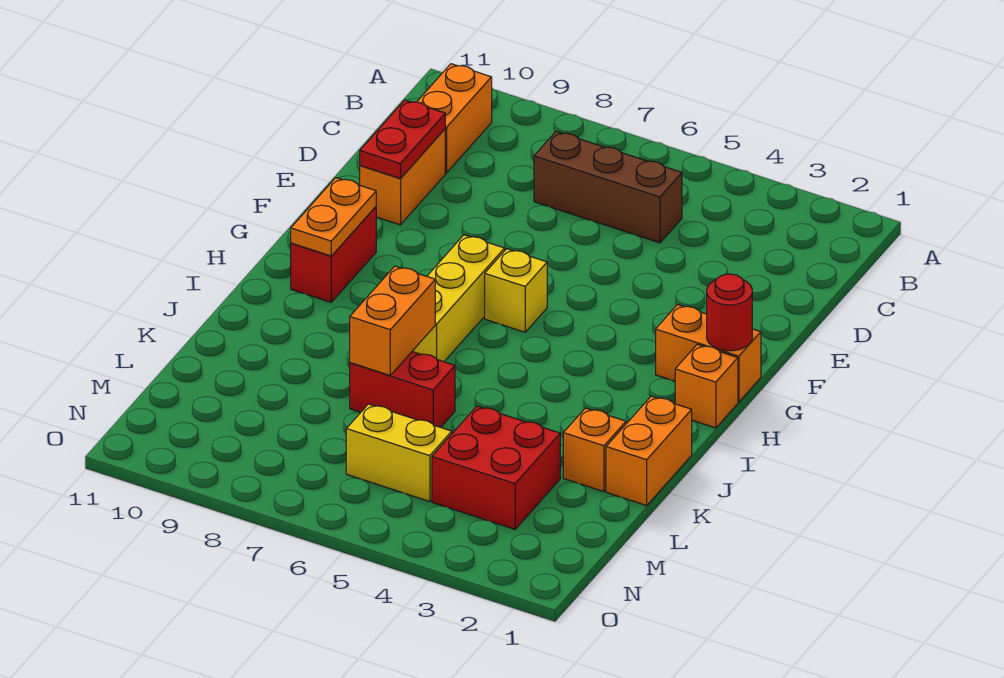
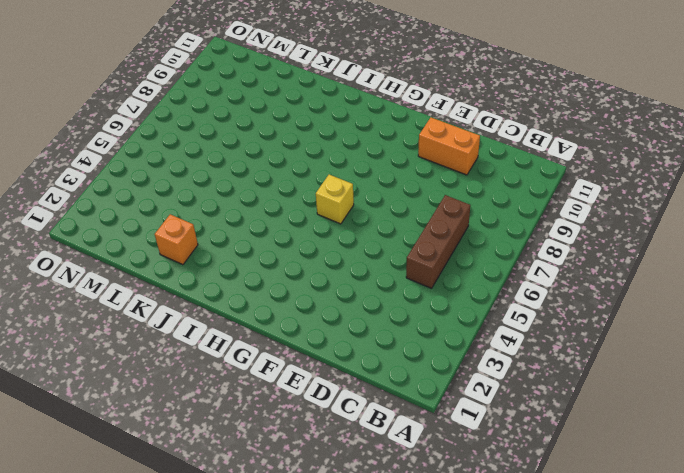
none -> orange 1x2 brick [417,64,492,173]
none -> orange 1x2 brick [656,305,761,402]
none -> yellow 1x3 brick [412,235,505,362]

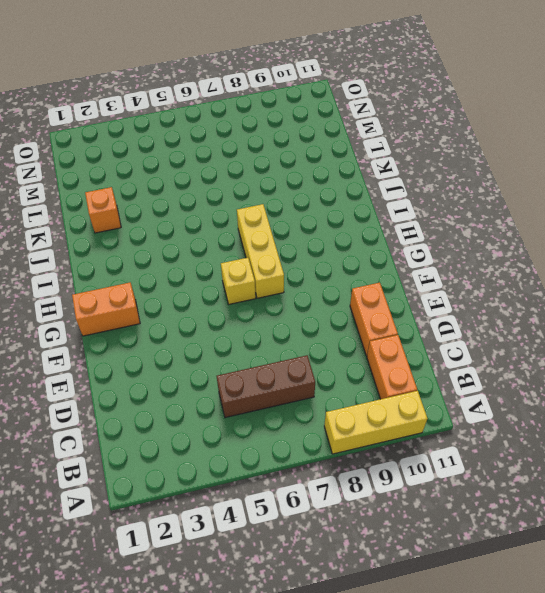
yellow 1x3 brick [324,391,428,454] -> none
none -> red 1x2 brick [291,207,376,302]
none -> orange 1x1 brick [675,344,738,428]
none -> orange 1x2 brick [606,396,692,506]

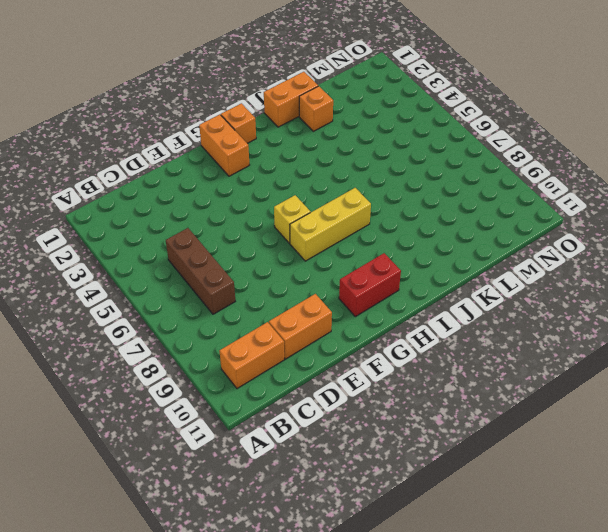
none -> red 1x2 brick [350,352,455,427]
none -> red 2x2 brick [432,406,560,529]
none -> yellow 1x2 brick [346,404,452,502]

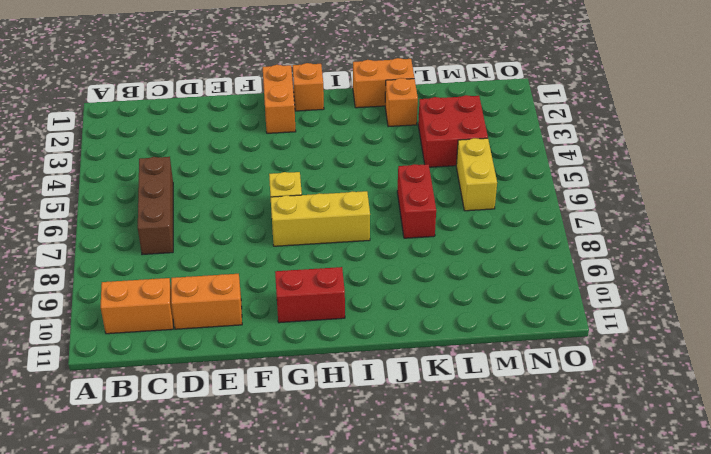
none -> red 1x2 plate [360,100,445,179]
none -> red 1x1 round brick [707,274,752,351]
none -> orange 1x2 plate [291,178,376,256]

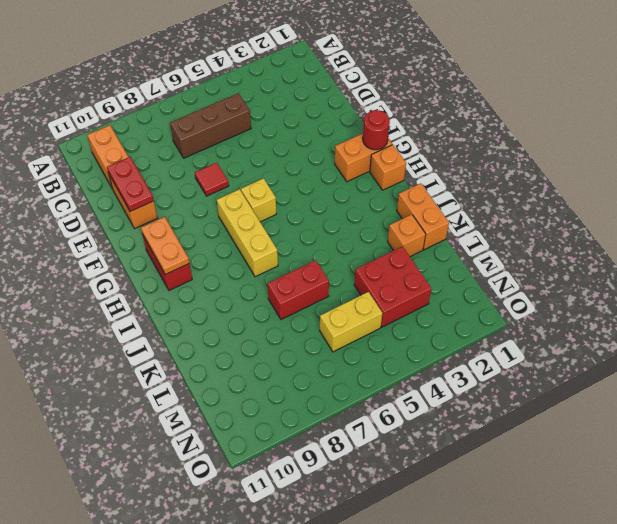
red 1x1 tile [195,163,229,196] -> none
none -> orange 1x2 brick [350,266,435,375]

